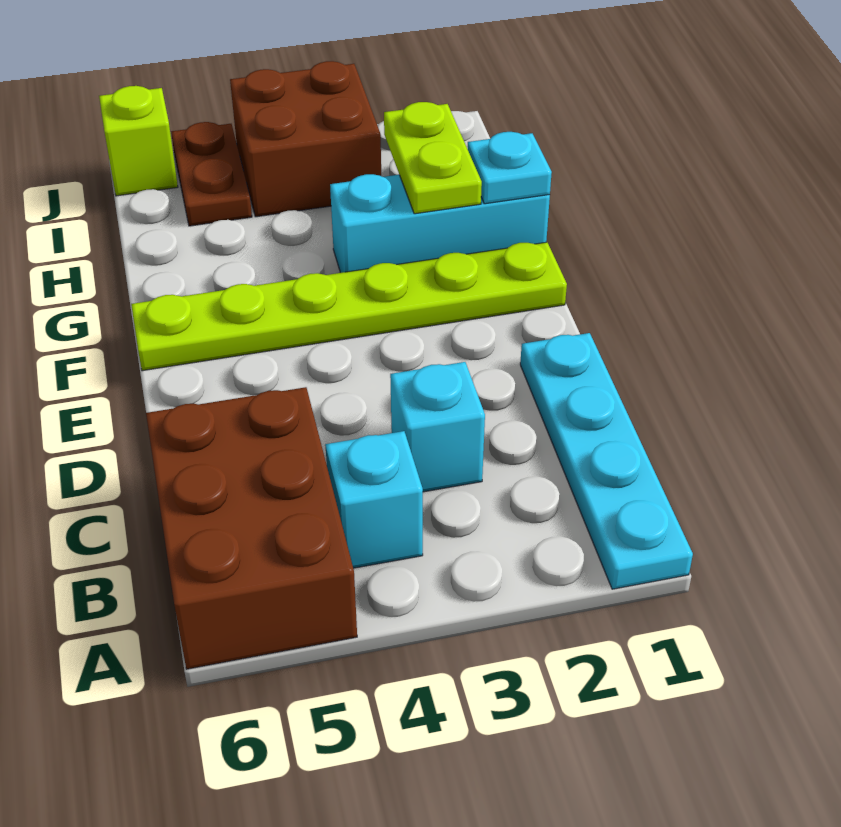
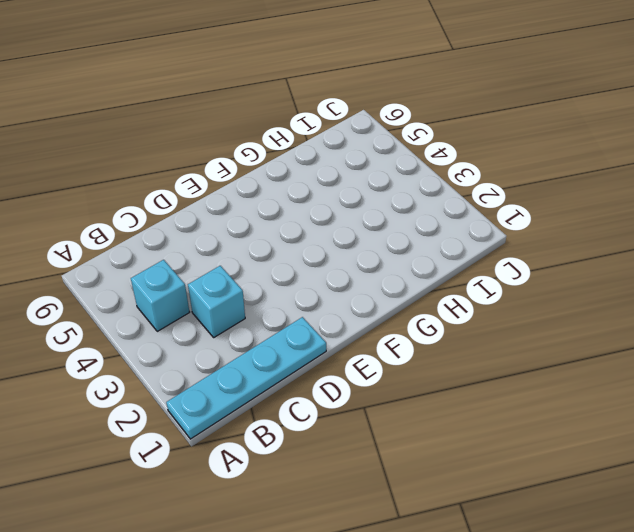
none -> brown 2x3 brick [146,387,357,669]
none -> lime 1x6 plate [131,242,567,371]

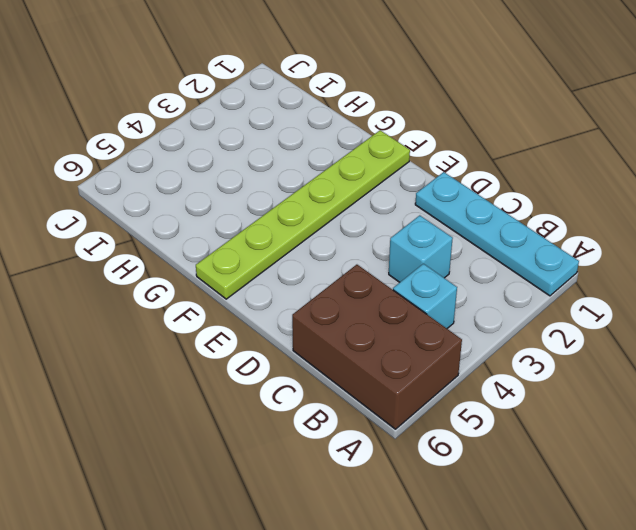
none -> cyan 1x3 brick [330,174,550,273]
none -> brown 2x2 brick [230,61,381,217]

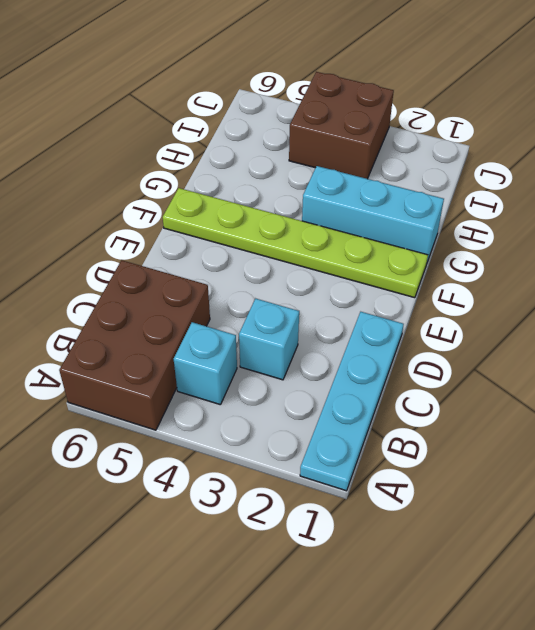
none -> brown 1x2 plate [171,122,252,226]
none -> lime 1x1 brick [99,86,178,196]

